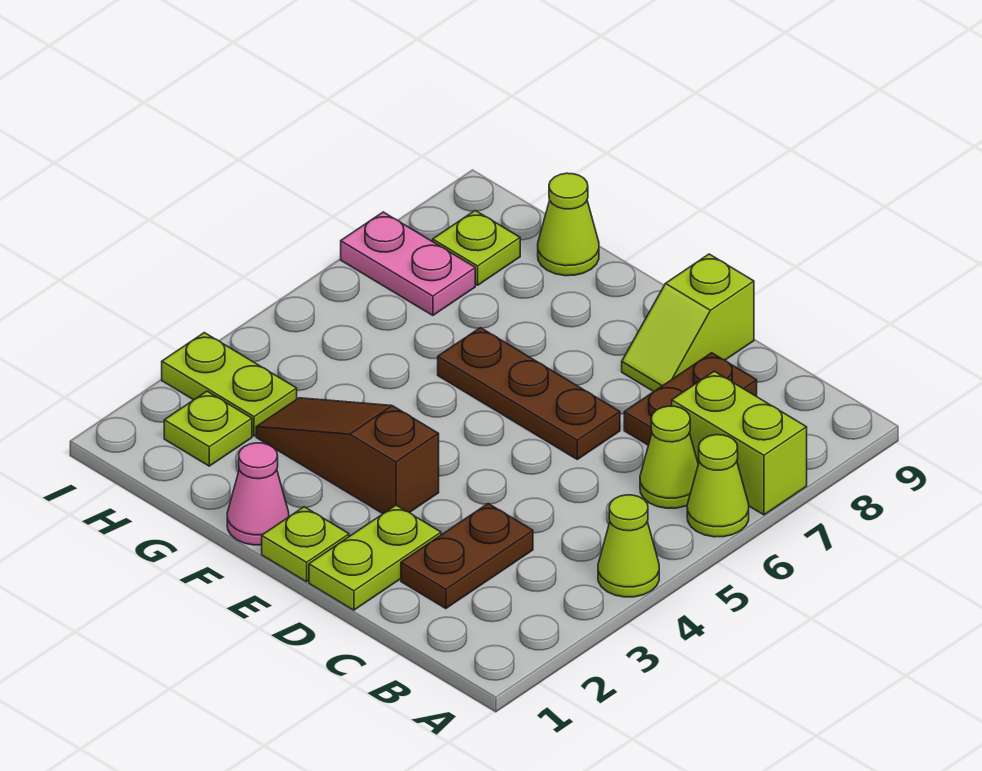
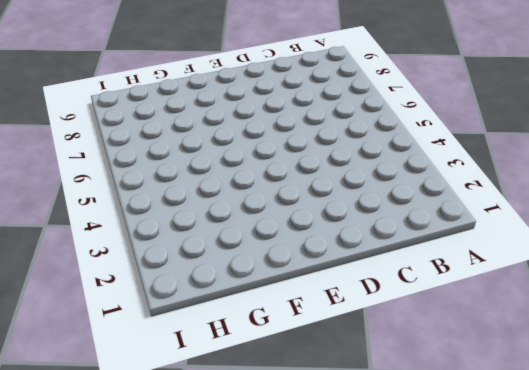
none -> lime 1x1 cone [598,495,659,597]
none -> lime 1x1 cone [687,435,749,537]
none -> lime 1x2 brick [672,371,807,515]

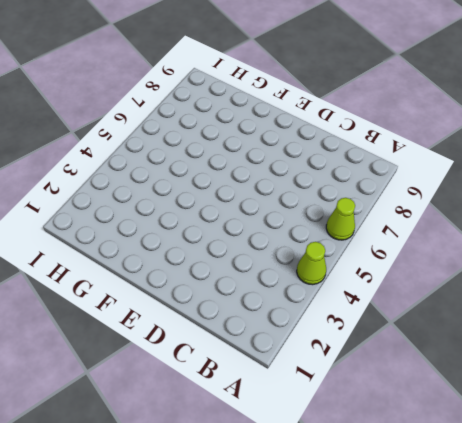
none -> lime 1x2 brick [672,371,807,515]
none -> lime 1x1 cone [640,406,698,508]
none -> brown 1x2 plate [401,504,533,609]

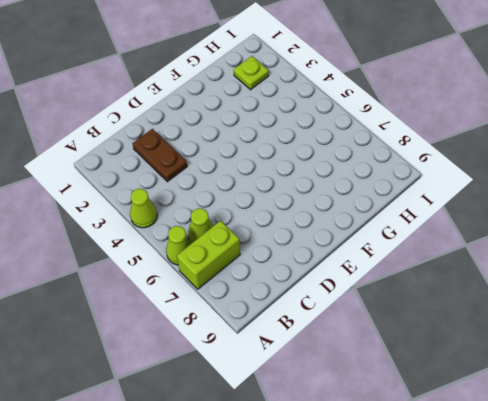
none -> brown 1x2 plate [624,353,757,445]
none -> lime 1x2 plate [309,505,441,610]
none -> brown 1x3 plate [438,328,620,459]

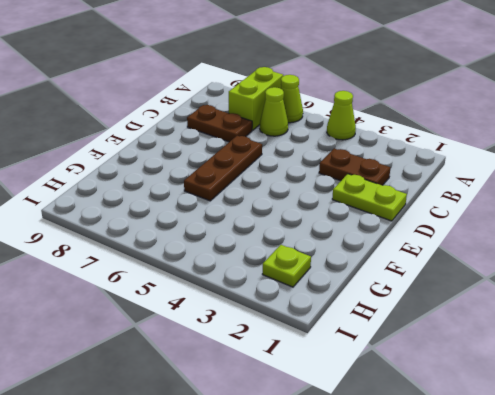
none -> lime 1x2 slope [622,254,754,391]
none -> lime 1x1 plate [262,507,349,582]
none -> brown 1x3 slope [256,398,439,514]

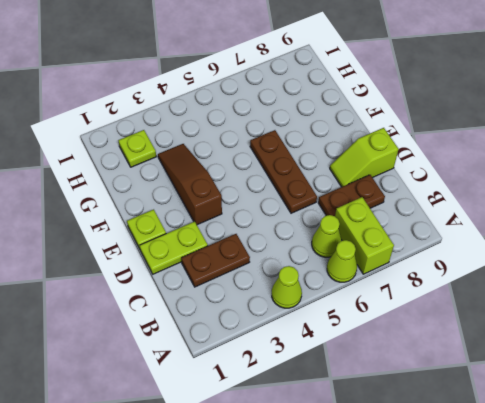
none -> pink 1x1 cone [227,443,289,545]
none -> lime 1x1 cone [538,173,599,276]
none -> lime 1x2 plate [162,333,297,436]

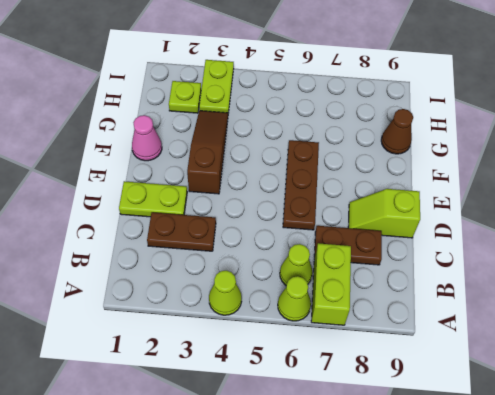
brown 1x1 cone [381,109,413,154] -> lime 1x1 cone [538,173,599,276]
none -> lime 1x1 plate [262,507,349,582]
none -> pink 1x2 plate [341,212,475,315]
none -> lime 1x1 plate [432,211,520,285]

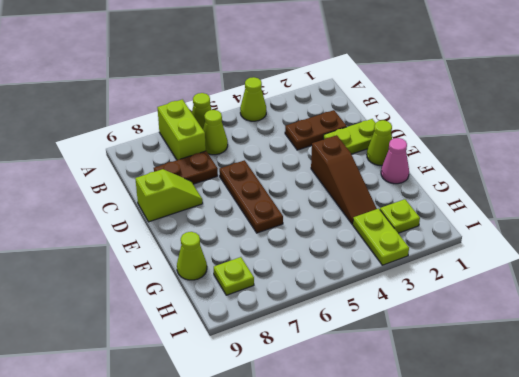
lime 1x1 cone [367,120,392,165] -> lime 1x1 plate [262,507,349,582]
none -> pink 1x2 plate [341,212,475,315]

